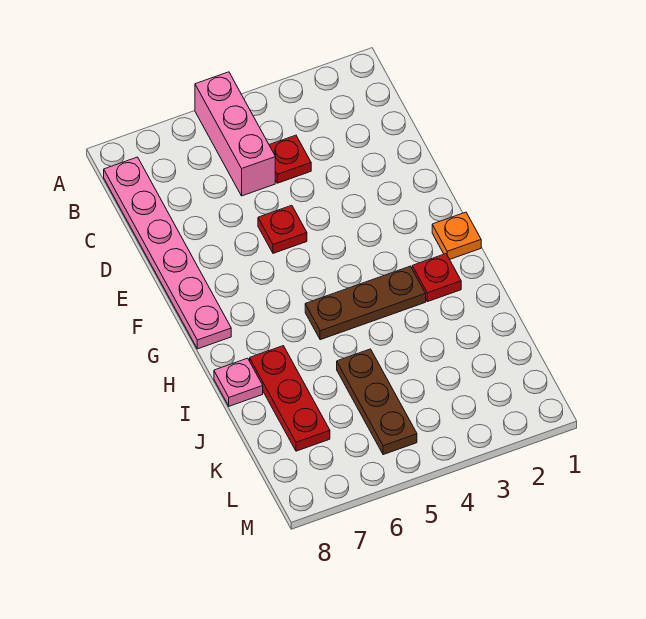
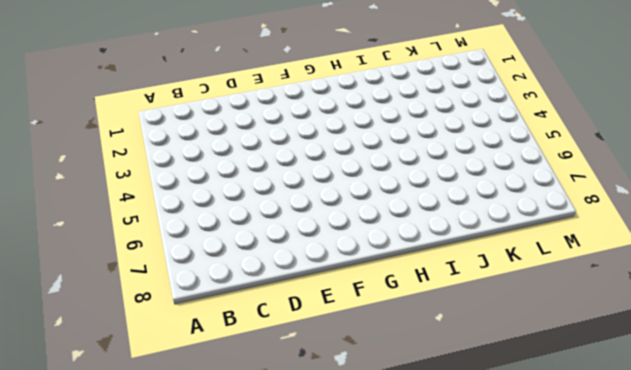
none -> pink 1x3 brick [195,72,275,196]
none -> pink 1x6 plate [104,157,231,349]

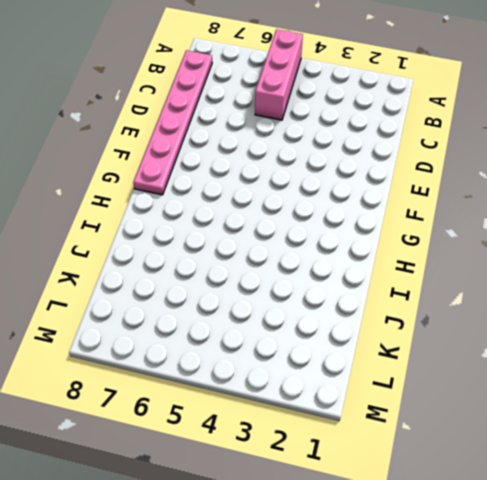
none -> red 1x1 plate [269,135,311,183]
none -> red 1x1 plate [258,205,307,253]

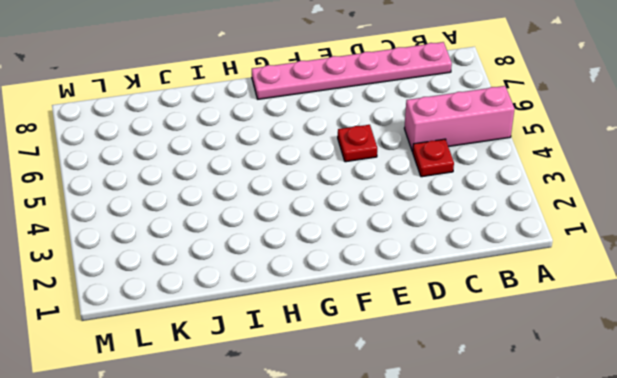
none -> orange 1x1 plate [432,212,481,259]
none -> red 1x1 plate [412,254,461,302]

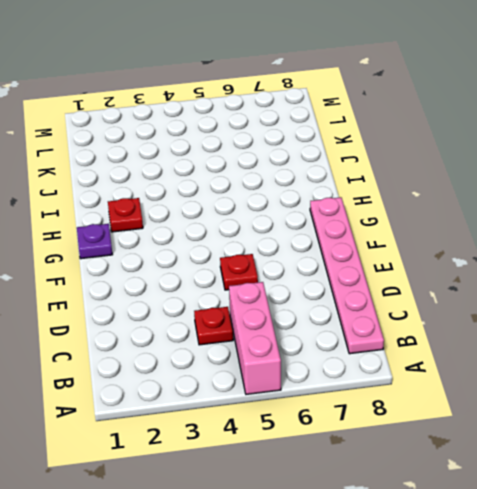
purple 1x1 plate [77,224,112,259] -> orange 1x1 plate [432,212,481,259]
none -> brown 1x3 plate [305,266,426,340]
none -> red 1x3 plate [250,346,330,451]

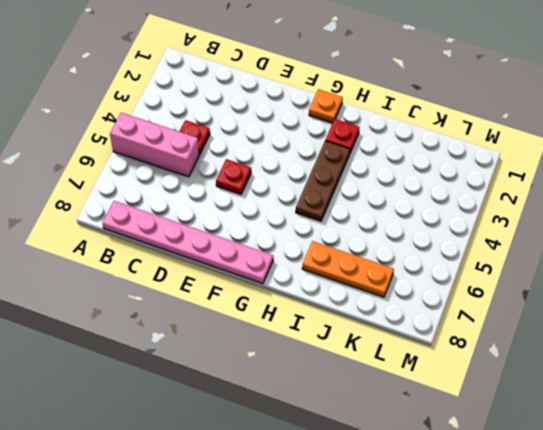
orange 1x3 plate [302,241,394,297] -> red 1x3 plate [250,346,330,451]
none -> pink 1x1 plate [214,358,263,406]
none -> brown 1x3 plate [337,349,417,455]

